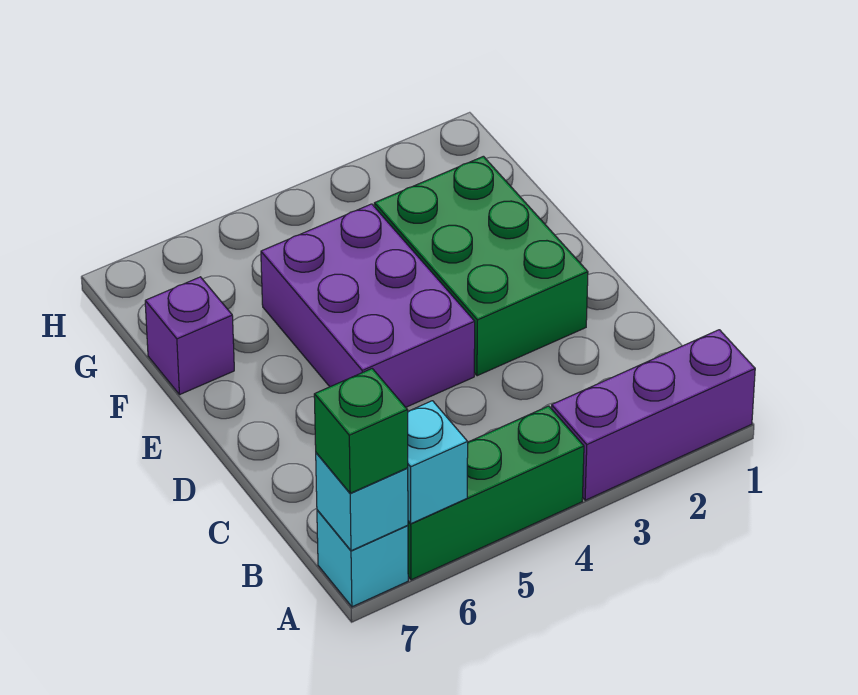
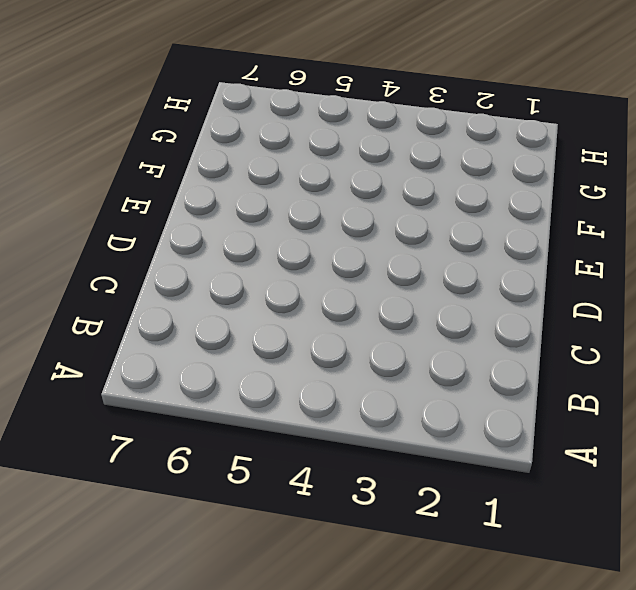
none -> purple 1x3 brick [551,330,755,500]
none -> green 1x3 brick [408,406,584,580]

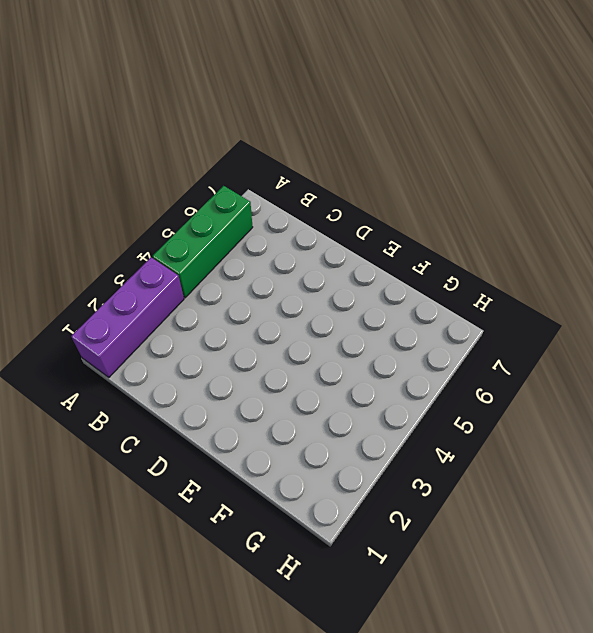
none -> cyan 1x1 brick [317,510,408,607]
none -> green 2x3 brick [374,156,588,376]

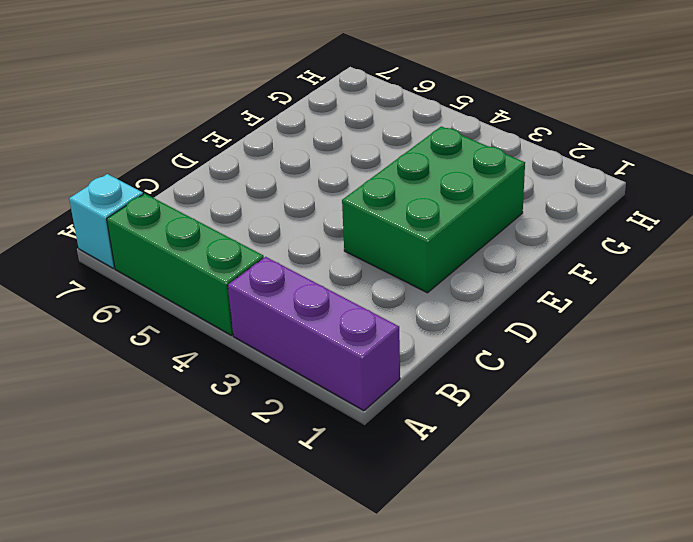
none -> purple 2x3 brick [261,204,475,407]
none -> purple 1x1 brick [145,277,234,395]

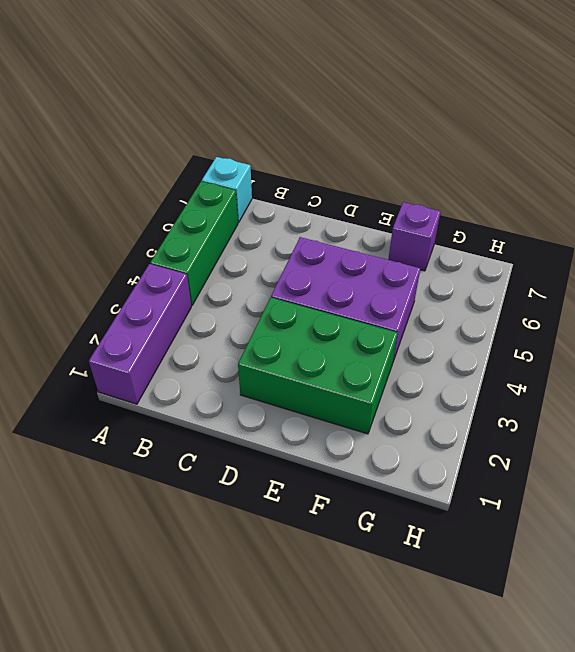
none -> cyan 1x1 brick [408,401,468,524]
none -> cyan 1x1 brick [316,453,408,551]

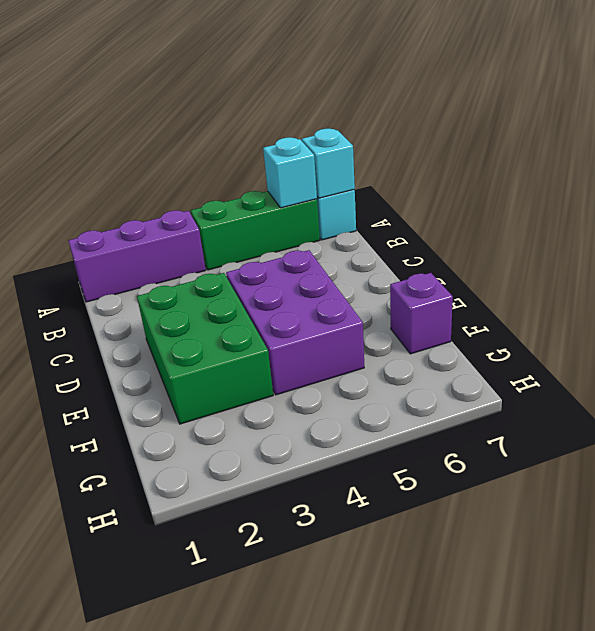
none -> green 1x1 brick [314,369,408,493]

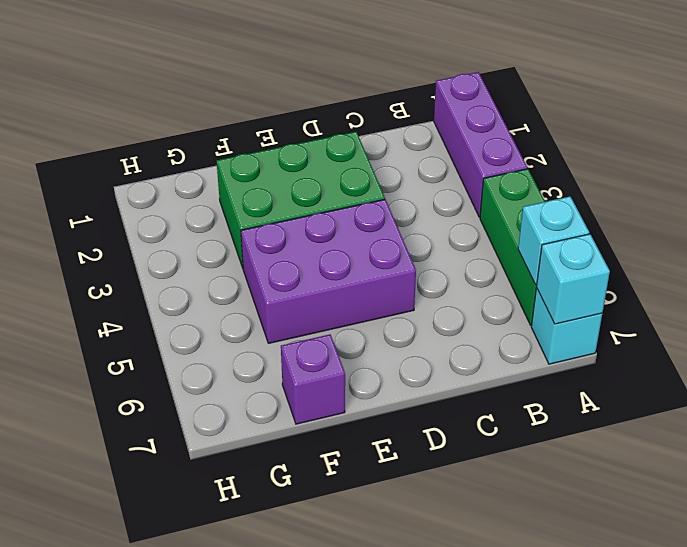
none -> green 1x1 brick [314,369,408,493]

